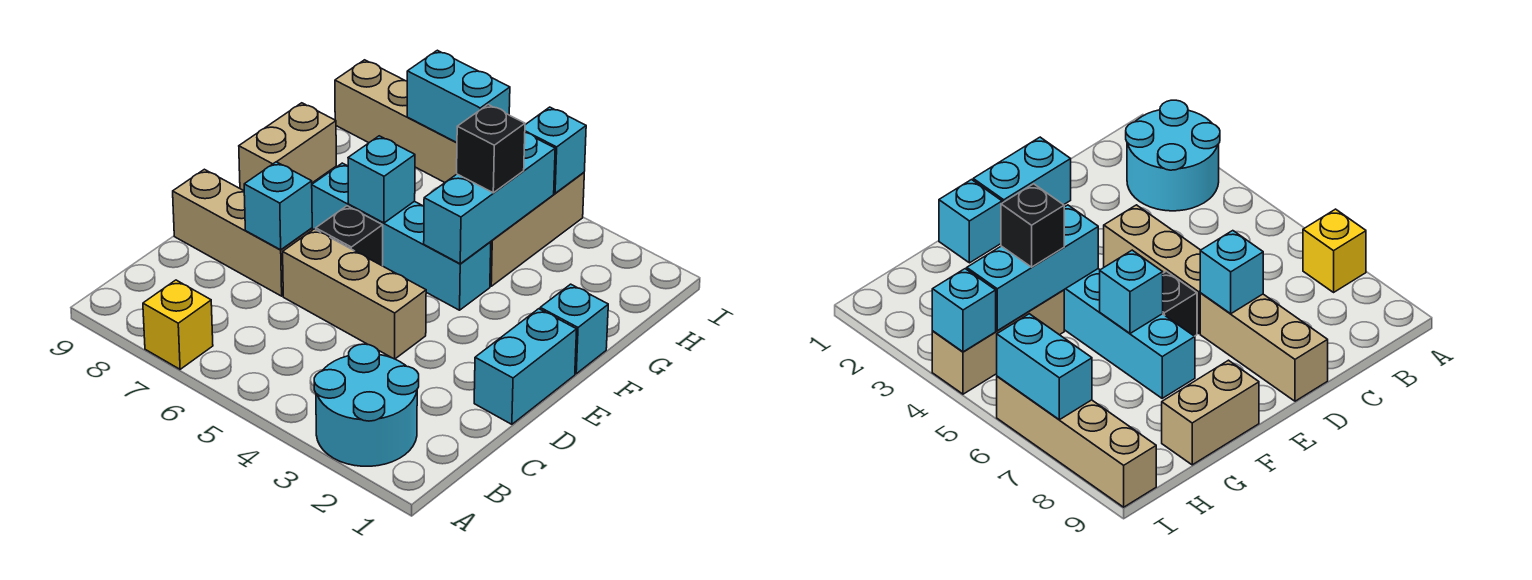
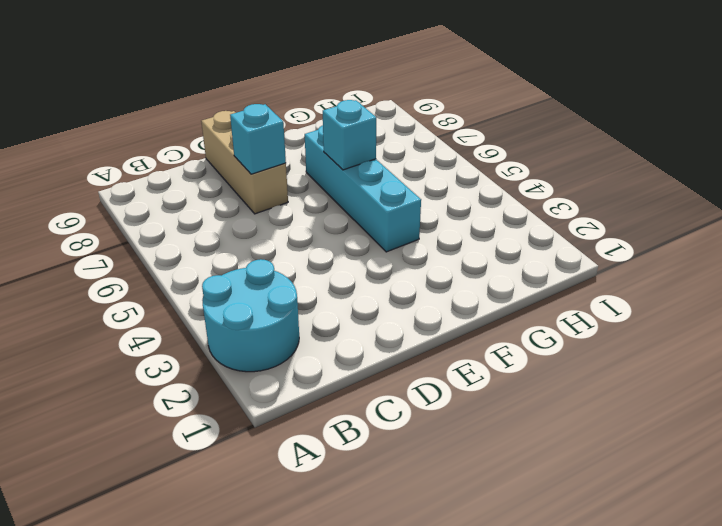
none -> yellow 1x1 brick [143,280,213,369]
none -> cyan 1x2 brick [474,309,577,424]
none -> tan 1x3 brick [283,229,426,359]

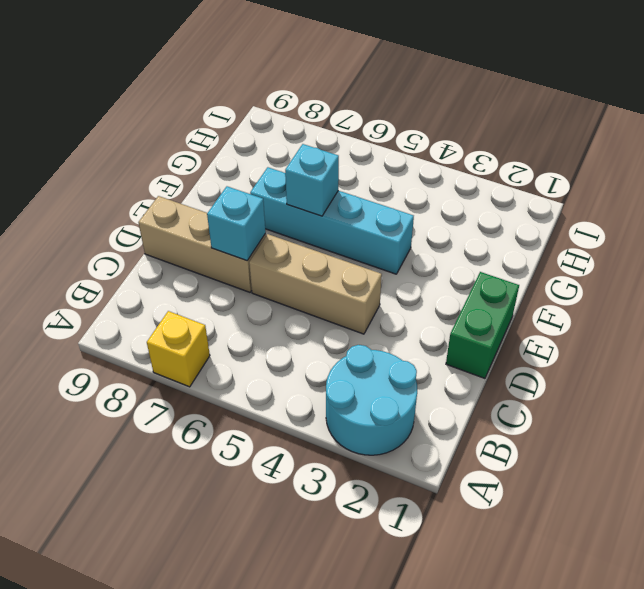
green 1x2 brick [446,272,519,378] -> cyan 1x2 brick [474,309,577,424]
none -> black 1x1 brick [316,206,383,266]
none -> cyan 1x1 brick [540,284,608,374]
none -> tan 1x2 brick [239,103,336,191]

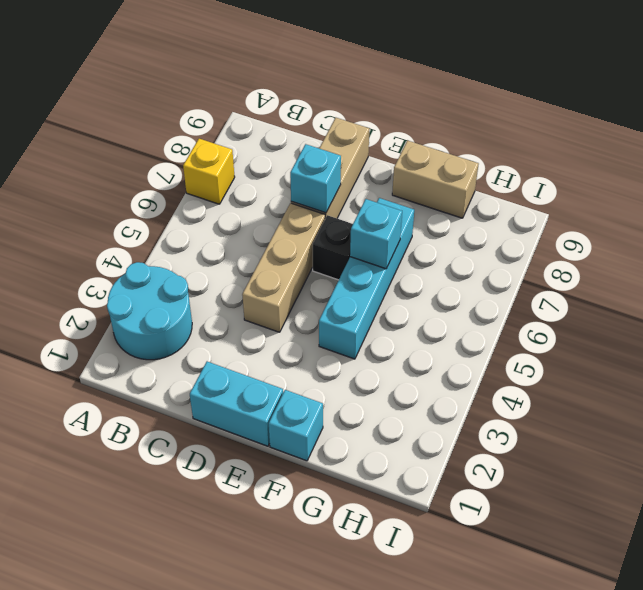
none -> tan 1x3 brick [490,173,584,286]
none -> tan 1x4 brick [335,60,457,182]
none -> cyan 1x3 brick [424,133,555,264]

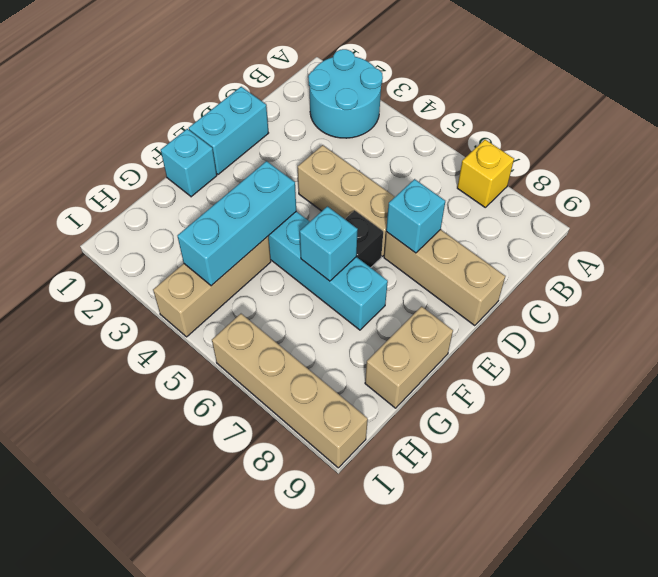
none -> cyan 1x1 brick [525,107,586,193]
none -> cyan 1x2 brick [407,50,510,143]
none -> black 1x1 brick [457,105,525,193]

